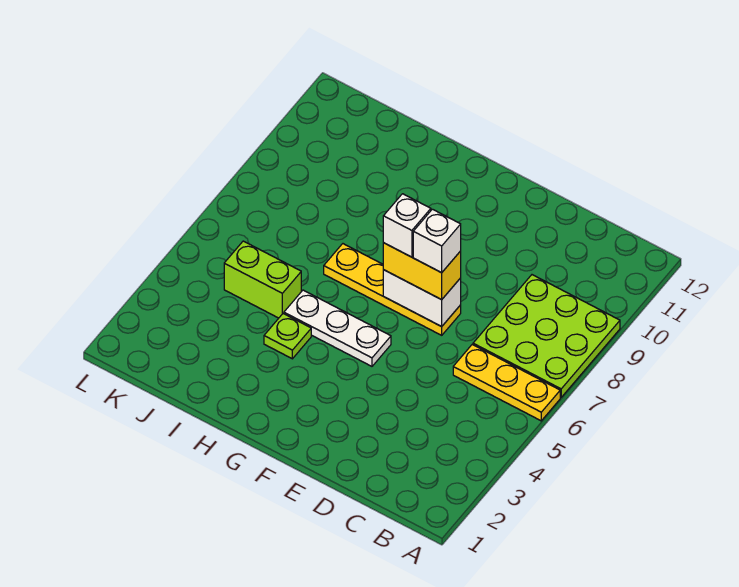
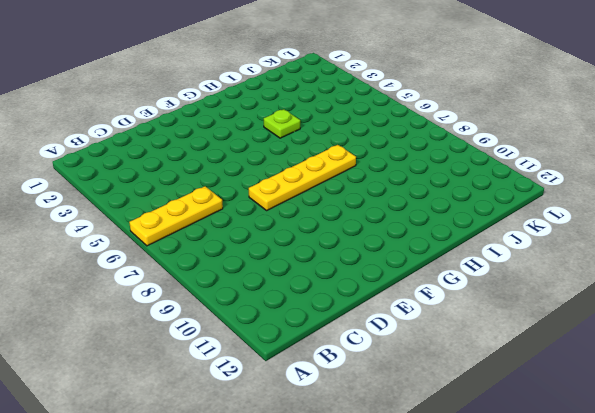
none -> lime 3x3 plate [473,275,620,397]
none -> white 1x3 plate [284,290,391,366]

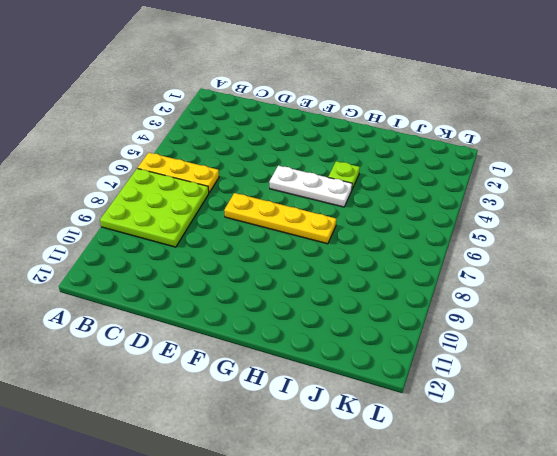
none -> lime 1x2 brick [224,241,301,318]
none -> white 1x2 brick [383,270,461,327]

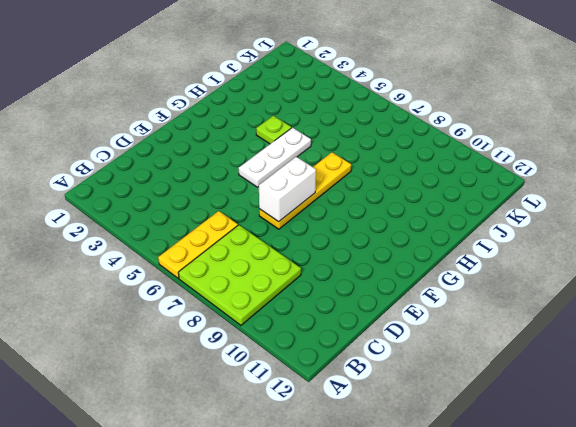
none -> lime 1x2 brick [224,241,301,318]
none -> yellow 1x2 brick [383,243,461,300]

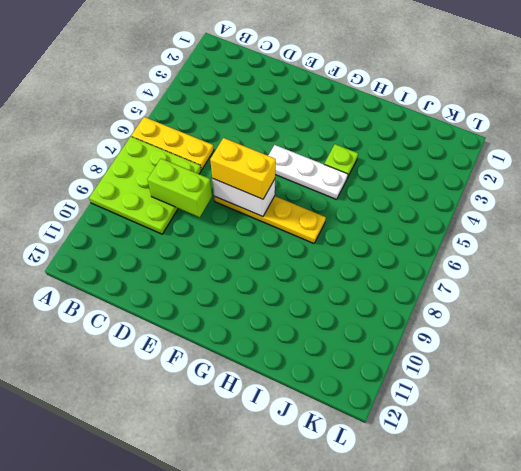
lime 1x2 brick [147,159,212,217] -> lime 1x2 brick moved to [224,241,301,318]
none -> white 1x1 brick [413,209,461,273]
none -> white 1x1 brick [383,194,431,257]

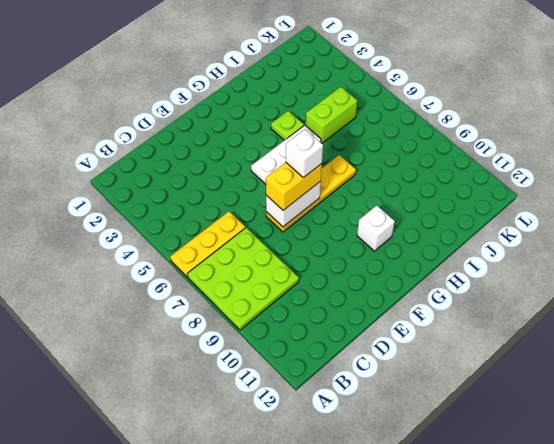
white 1x1 brick [357,205,395,251] -> white 1x1 brick moved to [413,209,461,273]

